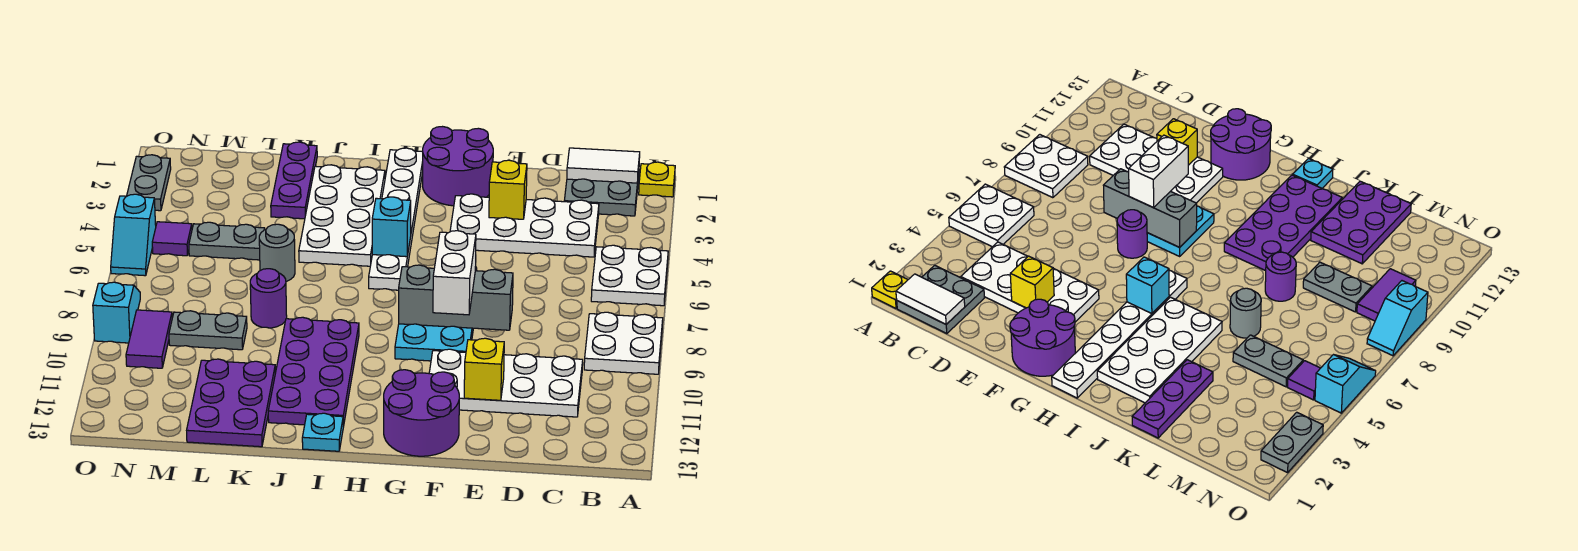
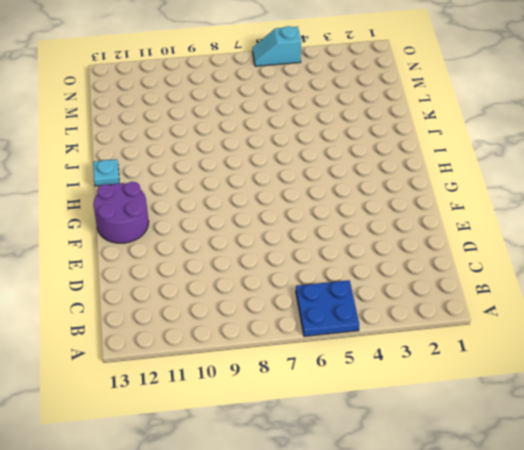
blue 2x2 plate [296,280,359,337] -> white 2x2 plate [591,245,668,306]
none -> yellow 1x1 plate [639,162,675,197]
none -> white 2x2 plate [584,312,663,374]
none -> grey 2x2 plate [564,172,639,216]
none -> white 2x4 plate [450,194,599,257]

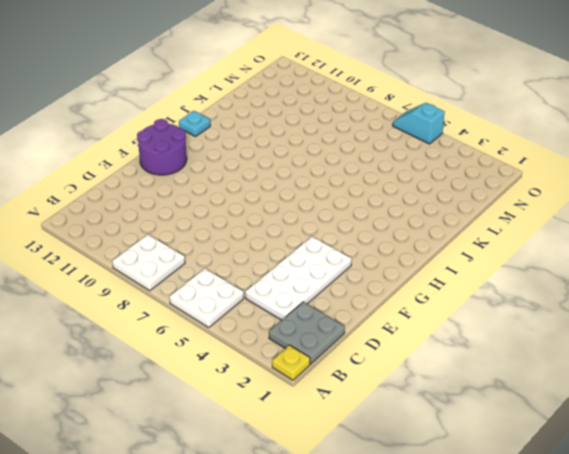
none -> white 2x4 plate [429,349,583,417]
none -> purple 2x2 round brick [423,127,493,206]
none -> purple 1x1 round brick [1117,210,1147,258]
none -> cyan 2x2 plate [395,324,473,361]

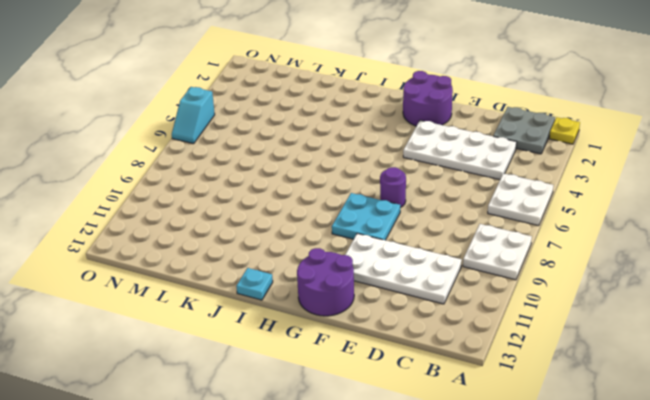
none -> white 1x6 plate [369,148,423,290]
none -> white 2x4 plate [299,165,385,266]
none -> purple 2x4 plate [268,317,359,427]
none -> purple 1x3 plate [271,142,317,219]

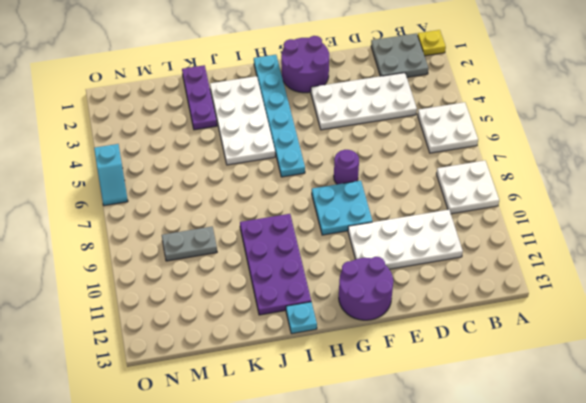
cyan 1x6 plate [254,55,305,177] -> white 1x6 plate [369,148,423,290]
none -> grey 1x1 round brick [259,224,295,282]
none -> purple 1x1 round brick [250,269,287,328]
none -> purple 2x3 plate [187,359,275,447]
none -> grey 1x2 plate [189,222,265,260]

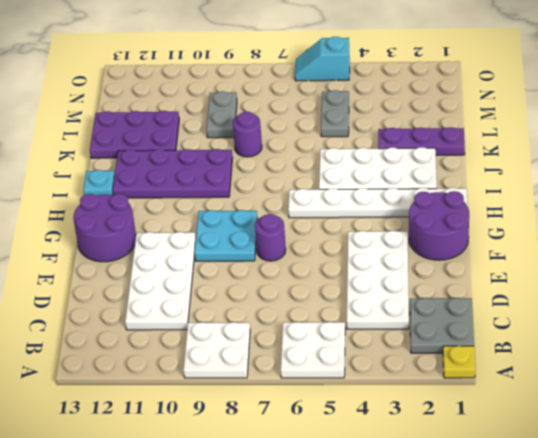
none -> grey 1x1 round brick [259,224,295,282]
none -> purple 1x1 tile [152,222,192,256]
none -> purple 1x2 tile [126,310,172,368]
none -> grey 1x2 plate [127,155,171,211]

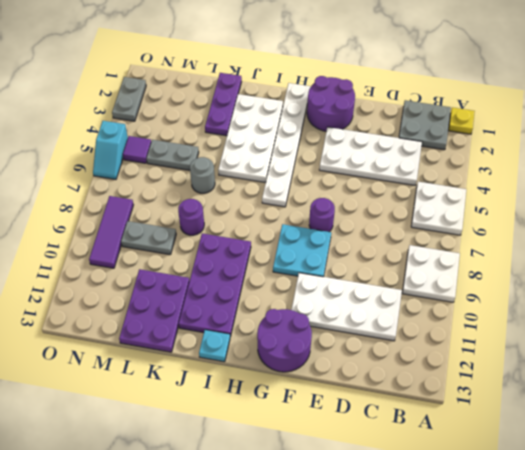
purple 1x3 tile [89,196,133,268] -> purple 1x2 tile [126,310,172,368]
none -> cyan 1x2 slope [93,282,140,343]
none -> white 1x2 tile [567,148,640,183]
none -> yellow 1x1 brick [489,160,527,219]
none -> grey 1x3 brick [399,265,513,330]

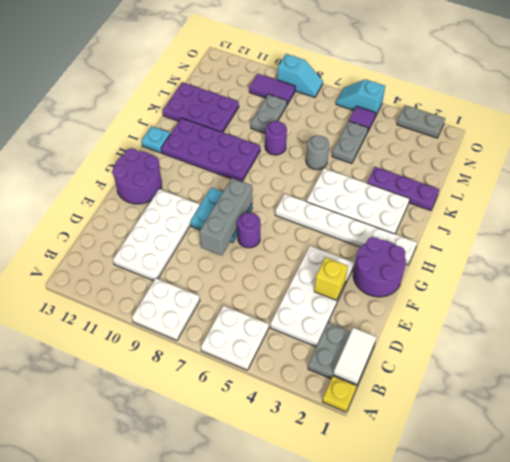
none -> yellow 1x1 brick [464,338,504,400]
none -> cyan 1x1 brick [372,197,411,257]
none -> white 1x2 brick [433,231,476,315]

